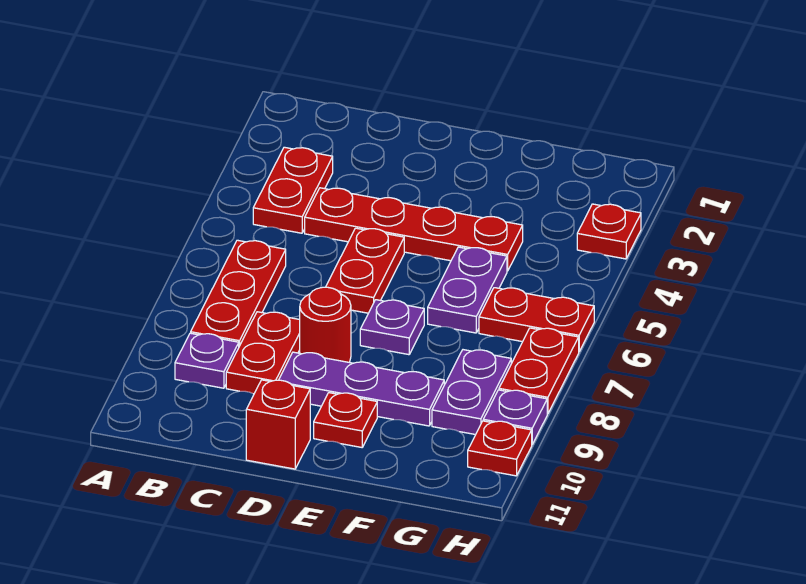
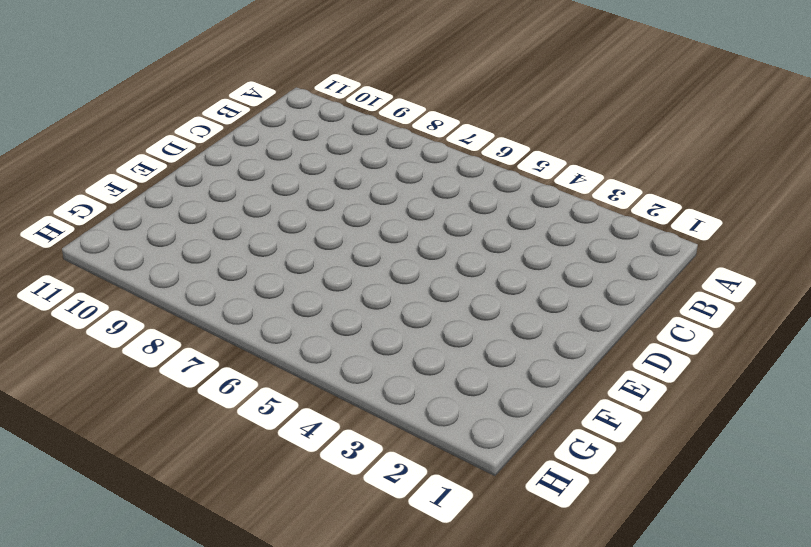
none -> red 1x2 plate [253,147,333,233]
none -> red 1x3 plate [191,240,286,346]
none -> purple 1x1 plate [175,333,239,388]

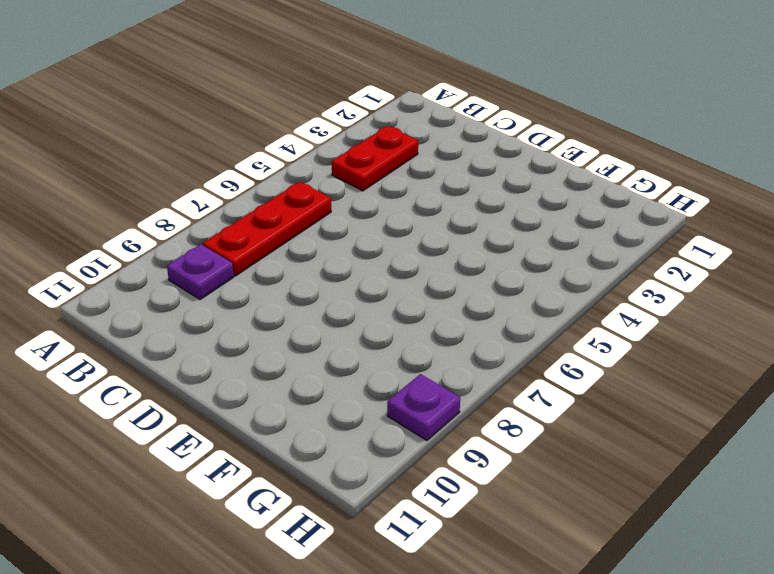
none -> red 1x4 plate [305,188,523,271]
none -> red 1x2 plate [226,312,300,394]
none -> red 1x2 plate [326,228,404,313]

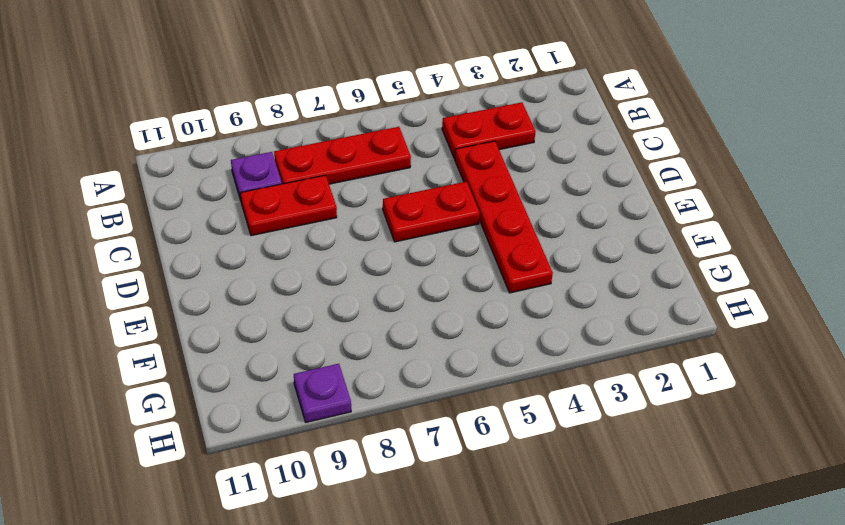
none -> red 1x1 round brick [300,287,351,362]
none -> purple 1x3 plate [279,352,444,426]
none -> red 1x1 brick [246,380,310,469]

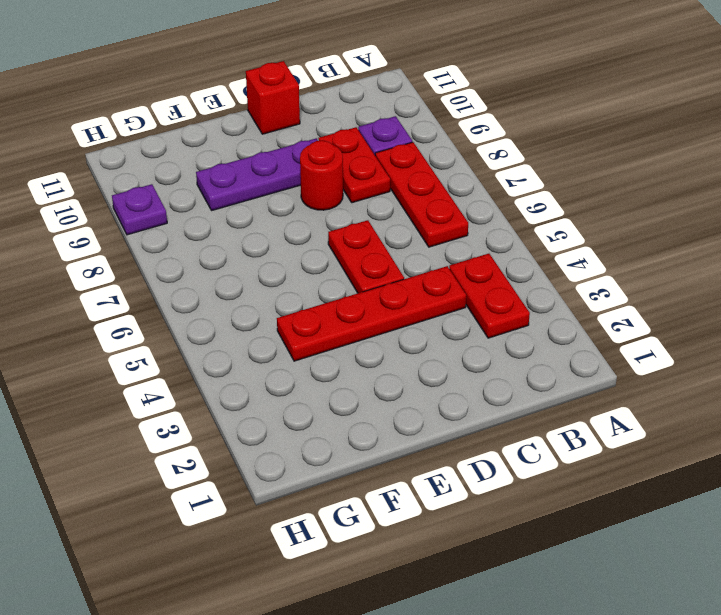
none -> purple 1x1 plate [360,300,424,355]
none -> red 1x1 plate [314,393,377,447]
none -> purple 1x2 plate [428,247,507,333]

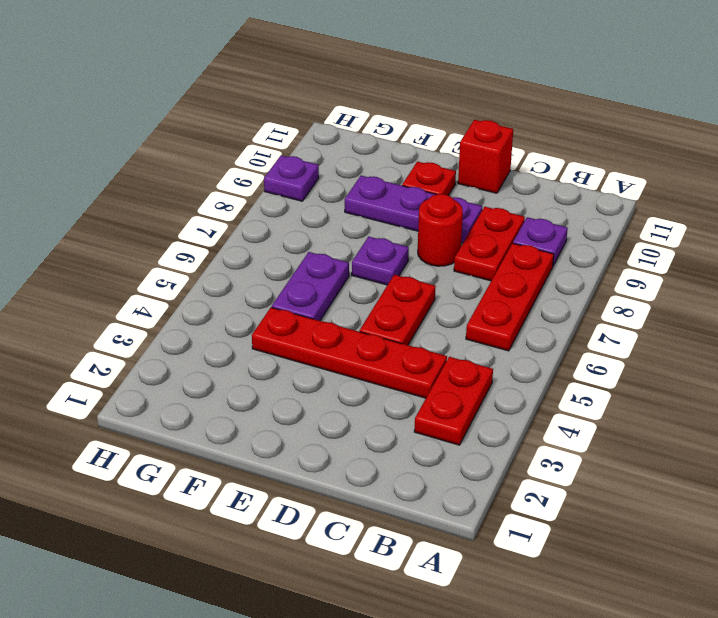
none -> red 1x2 plate [479,288,594,351]
none -> purple 1x2 plate [432,350,511,435]
none -> red 1x1 plate [577,204,641,259]

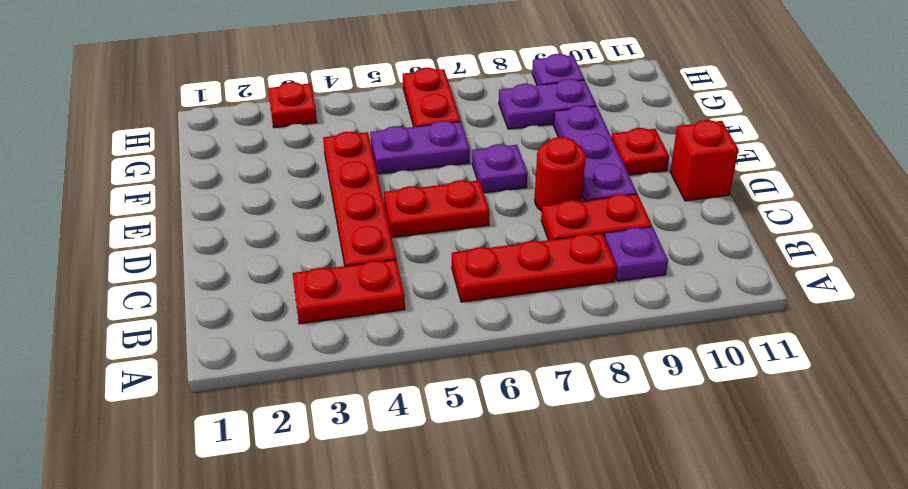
none -> red 1x2 plate [499,328,579,414]
none -> red 1x1 plate [468,421,532,476]

